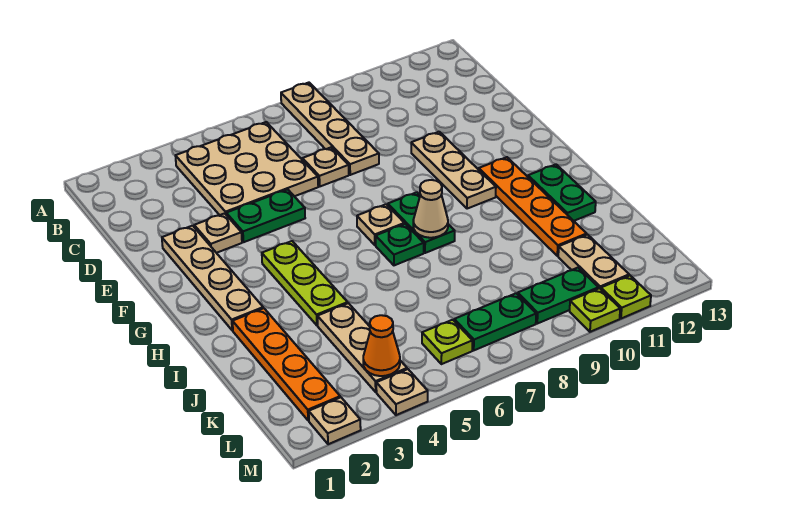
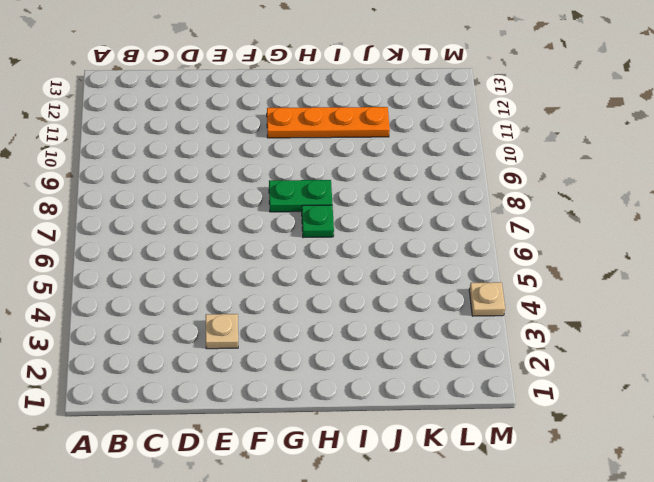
none -> tan 1x4 plate [281,83,379,175]
none -> tan 3x3 plate [175,122,318,215]
none -> tan 1x1 plate [302,147,349,186]

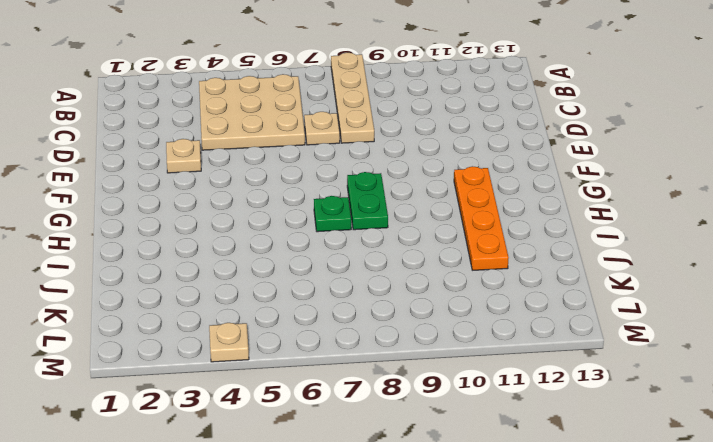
none -> tan 1x4 plate [162,226,263,330]
none -> green 1x2 plate [226,189,305,242]
none -> tan 1x3 plate [411,132,496,209]

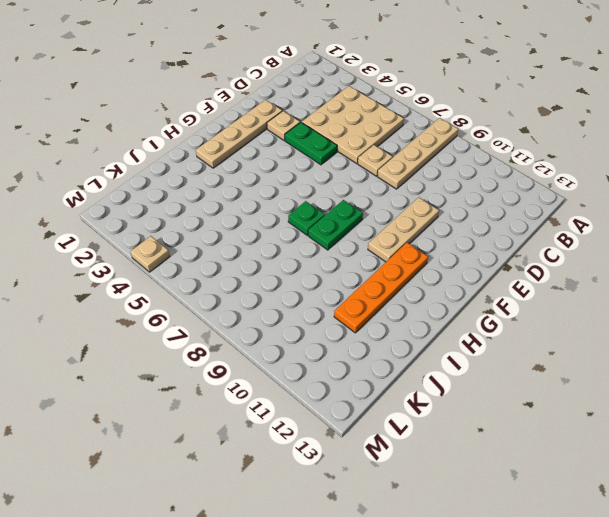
none -> lime 1x3 plate [262,241,348,325]
none -> tan 1x1 plate [357,204,404,245]
none -> green 1x2 plate [528,164,596,221]

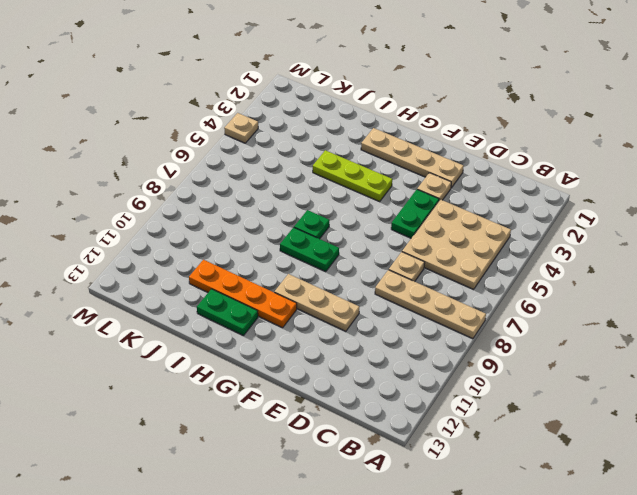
none -> tan 1x1 plate [357,204,404,245]
none -> orange 1x4 plate [232,308,340,421]
none -> tan 1x3 plate [317,303,407,392]

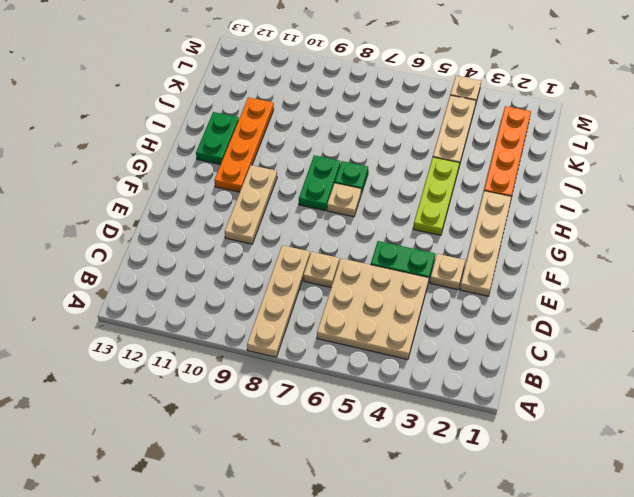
none -> tan 1x2 plate [558,235,629,289]
none -> lime 1x1 plate [422,320,472,364]
none -> green 1x2 plate [454,293,536,350]

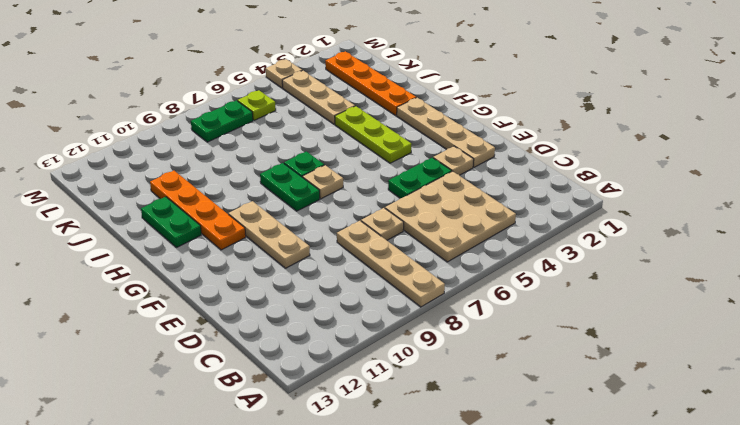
none -> tan 1x2 plate [558,235,629,289]
none -> green 1x2 plate [518,268,599,324]
none -> tan 1x1 plate [309,397,361,444]

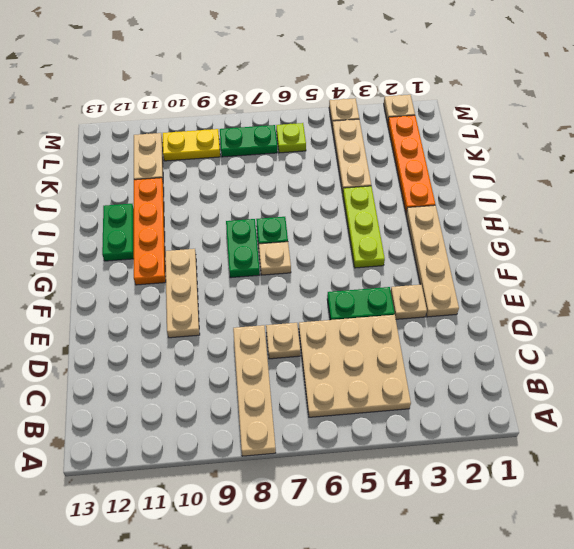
yellow 1x2 plate [163,129,220,161] -> green 1x2 plate [518,268,599,324]
none -> lime 1x1 plate [570,288,620,332]
none -> lime 1x1 plate [601,276,651,319]
none -> tan 1x1 cone [413,180,448,238]

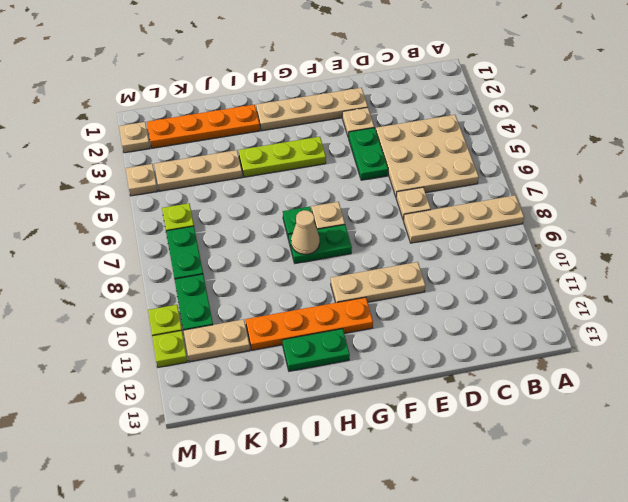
none -> orange 1x1 cone [363,315,400,376]

